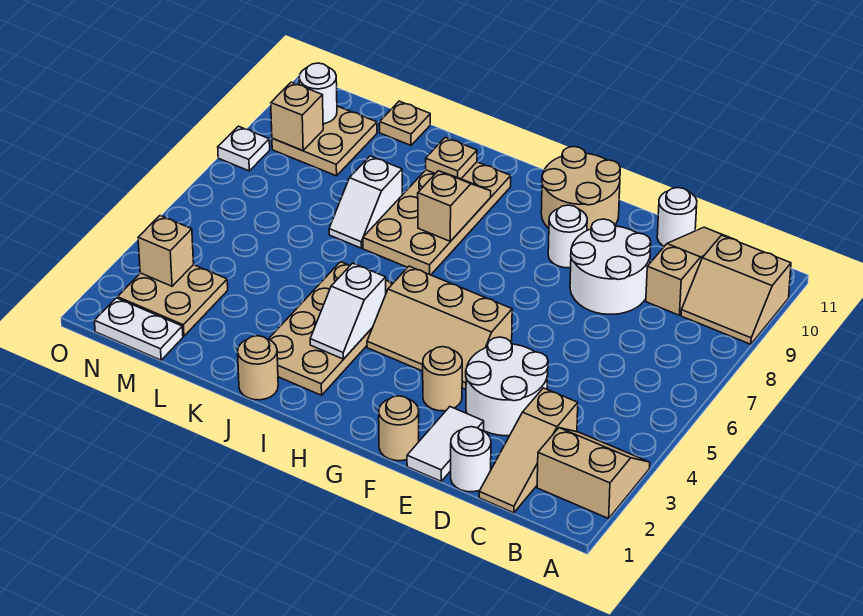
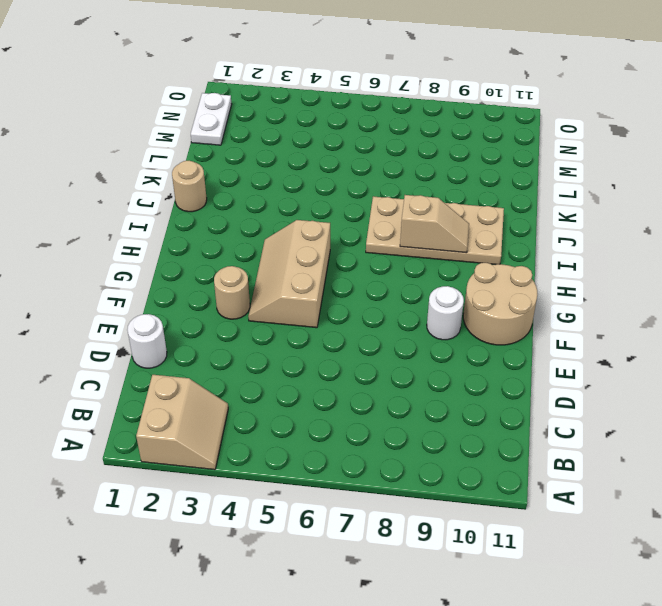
none -> tan 2x2 slope [681,235,791,344]
none -> tan 1x3 slope [479,388,578,513]
none -> tan 1x3 slope [646,227,732,315]

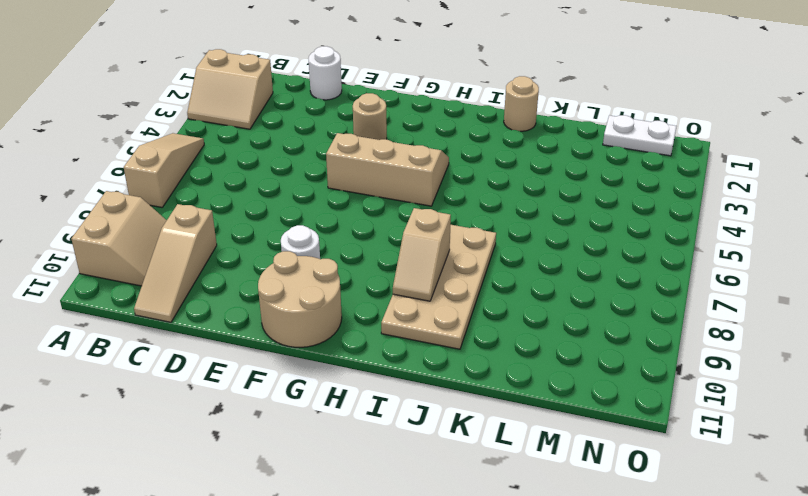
tan 1x3 slope [124,133,204,207] -> tan 1x3 slope moved to [479,388,578,513]
tan 2x2 slope [71,191,167,286] -> tan 2x2 slope turned to [681,235,791,344]
none -> white 2x2 round brick [466,337,548,436]
none -> white 2x2 round brick [570,219,651,314]
none -> white 1x1 round brick [657,188,697,246]

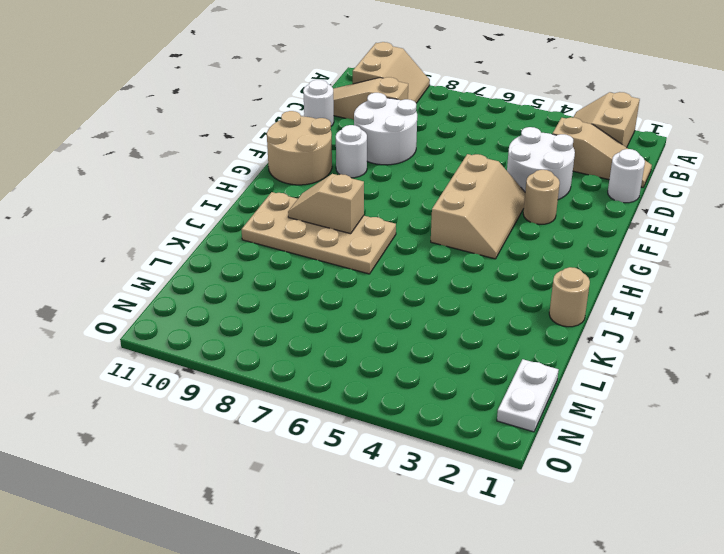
none -> white 1x2 tile [407,407,484,481]
none -> tan 1x1 round brick [379,396,419,461]
none -> tan 2x4 plate [269,262,393,395]

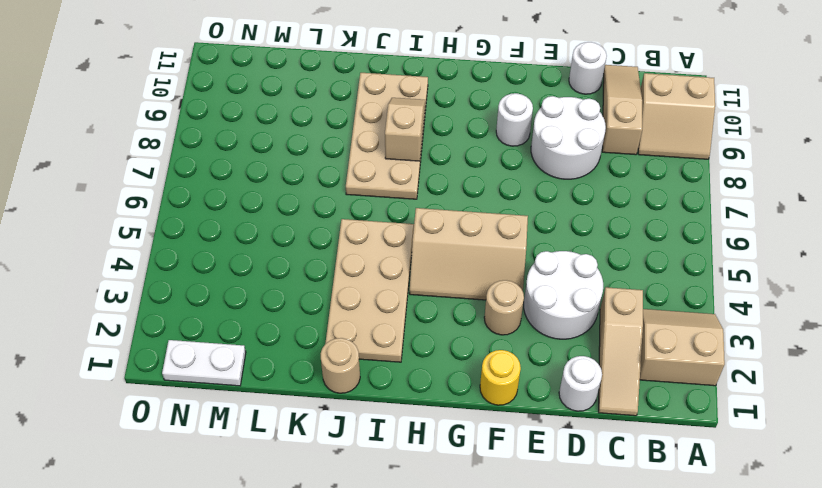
yellow 1x1 round brick [480,350,521,405] -> tan 1x1 round brick [379,396,419,461]
none -> white 1x2 tile [407,407,484,481]
none -> tan 2x2 round brick [541,147,620,230]
none -> white 1x2 slope [329,156,402,248]

